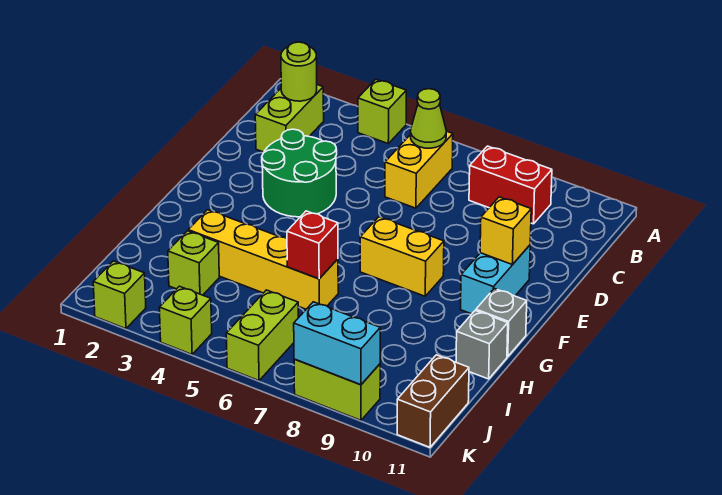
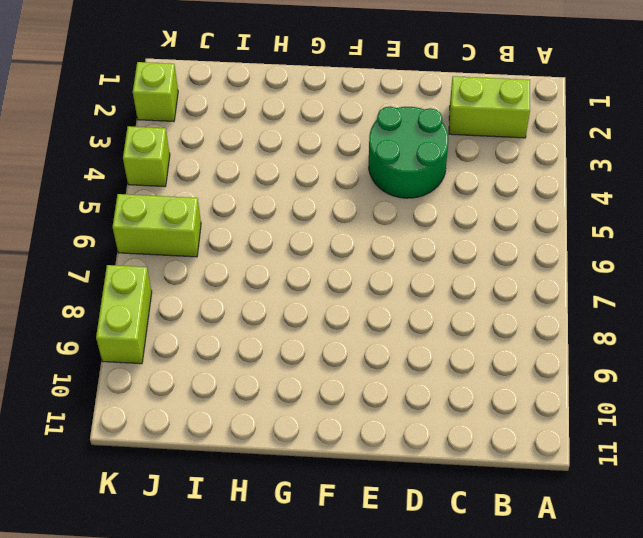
none -> lime 1x1 brick [358,79,406,143]
none -> yellow 1x2 brick [385,131,453,208]
none -> red 1x2 brick [469,146,552,224]

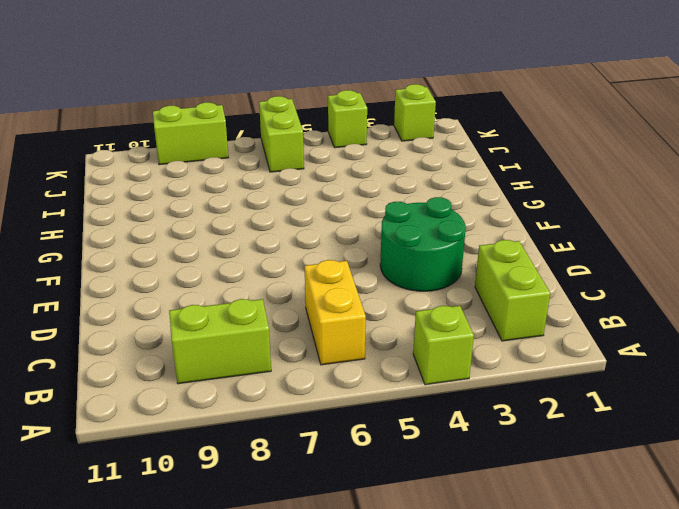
lime 1x2 brick [169,299,271,384] -> red 1x2 brick [469,146,552,224]
none -> cyan 1x2 brick [461,245,530,314]
none -> yellow 1x2 brick [360,217,444,296]
none -> grey 1x1 brick [476,288,527,357]

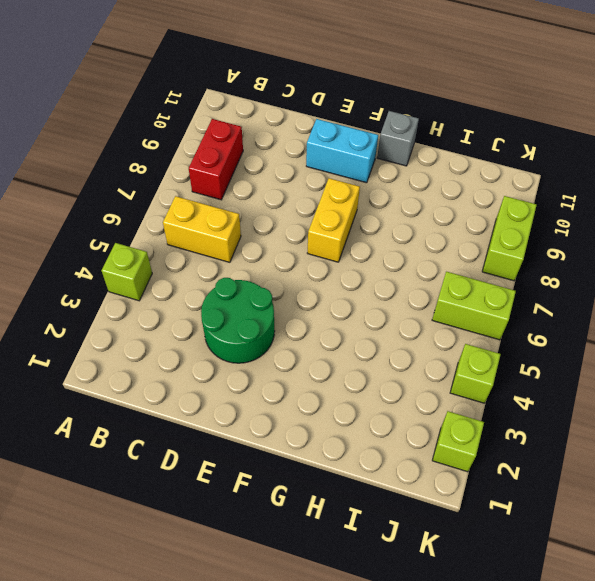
none -> lime 1x2 brick [255,85,324,152]
none -> yellow 1x4 brick [188,210,338,309]
none -> grey 1x1 brick [456,310,508,379]

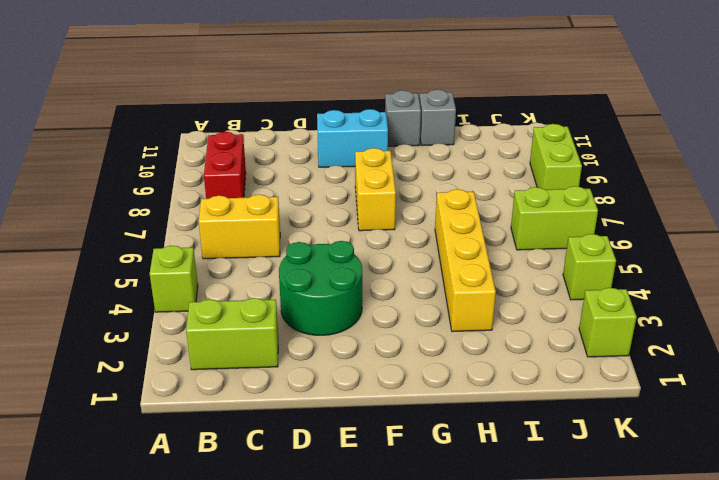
none -> lime 1x1 brick [168,231,219,295]
none -> brown 1x2 brick [397,355,469,447]
none -> lime 1x1 round brick [281,42,317,101]

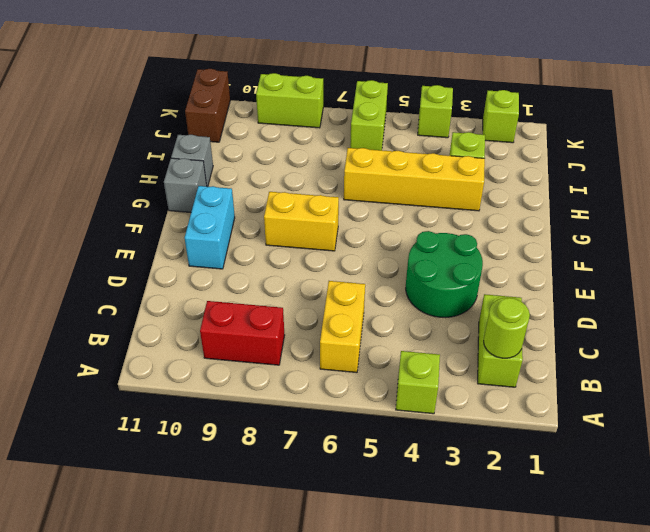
none -> lime 1x1 cone [411,89,446,148]
none -> yellow 1x1 brick [480,197,531,265]
none -> red 1x1 brick [287,211,338,279]

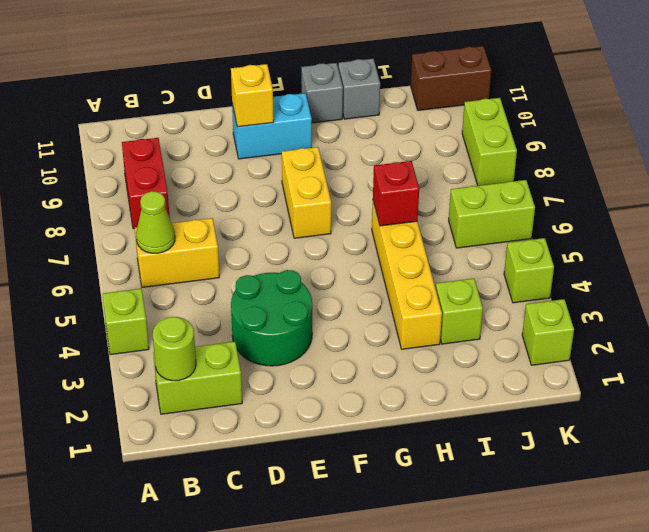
none -> cyan 1x2 brick [294,302,380,385]

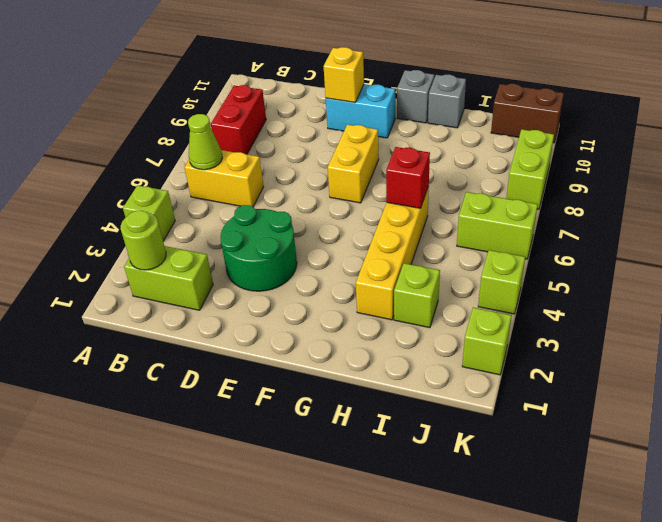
none -> cyan 1x2 brick [294,302,380,385]

